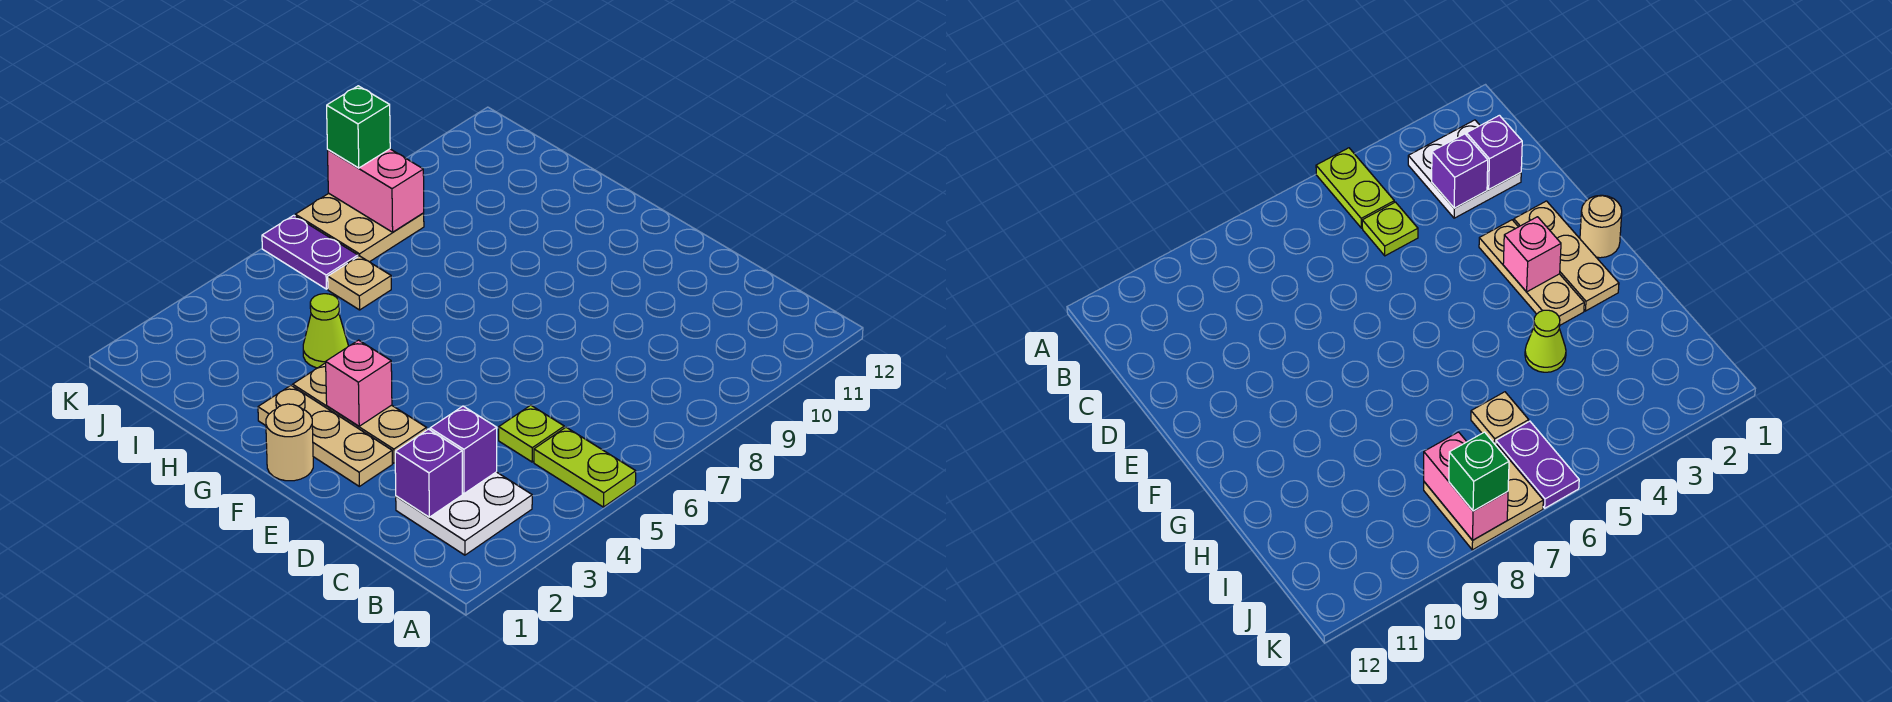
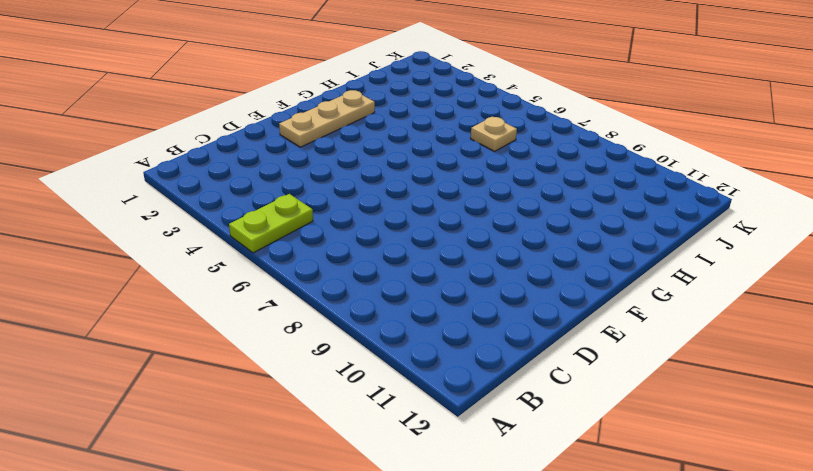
none -> white 2x2 plate [396,472,532,555]
none -> lime 1x1 plate [499,405,564,462]
none -> tan 1x3 plate [293,363,427,463]

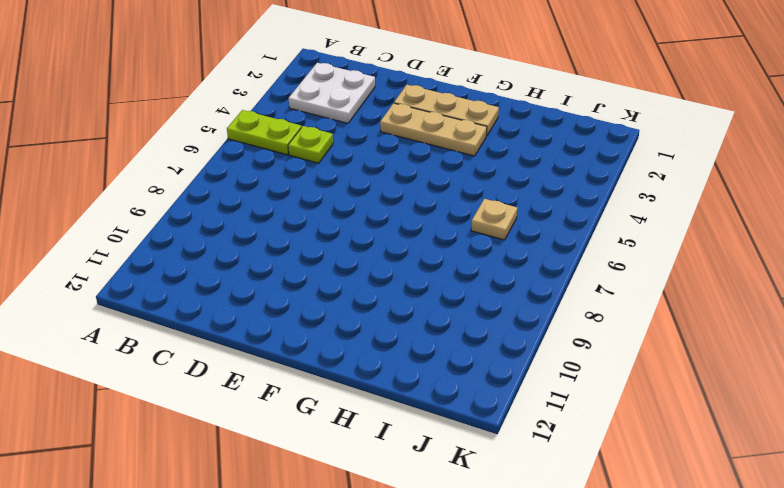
none -> tan 1x1 round brick [266,404,313,481]
none -> lime 1x1 cone [303,294,348,368]
none -> purple 1x2 plate [262,215,358,289]

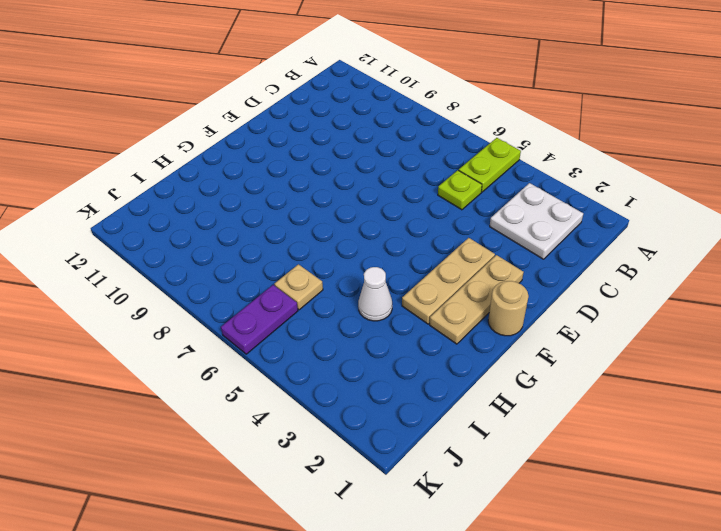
white 1x1 cone [358,267,392,321] -> lime 1x1 cone [303,294,348,368]
none -> tan 2x2 plate [295,193,424,262]
none -> purple 1x1 brick [395,429,462,517]
none -> purple 1x1 brick [430,406,497,494]

